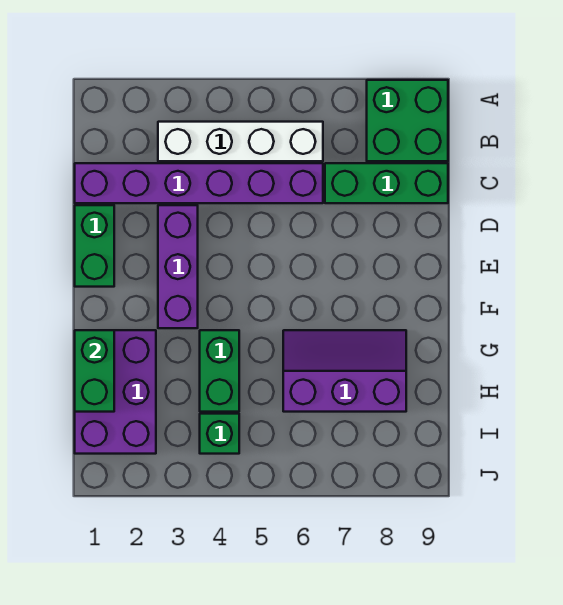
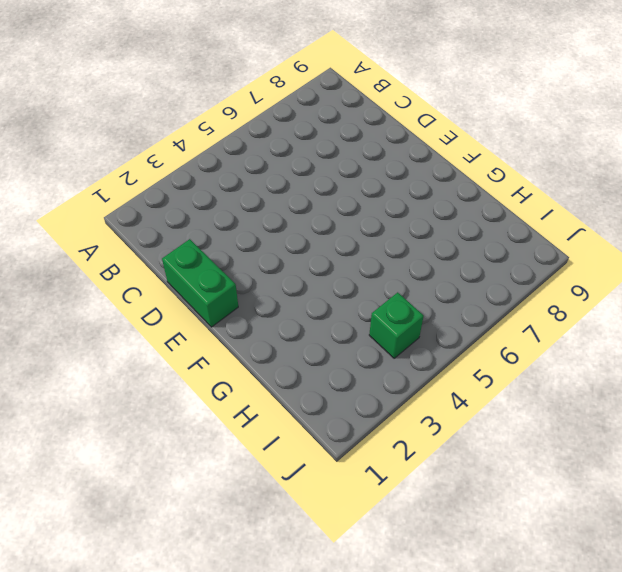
none -> green 2x2 brick [367,80,448,161]
none -> white 1x4 brick [158,122,323,161]

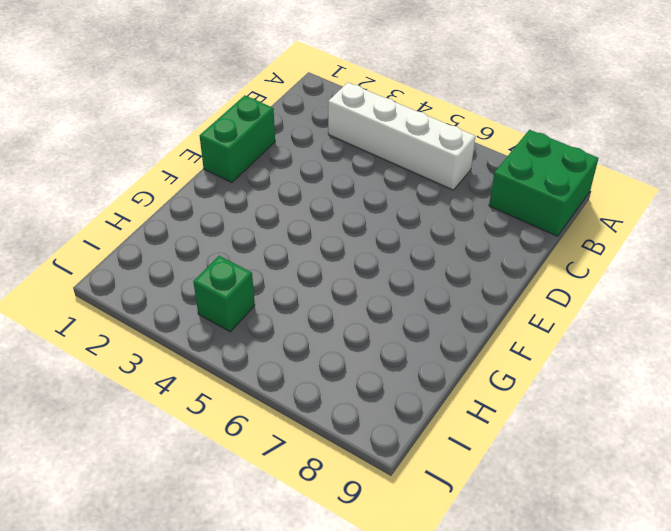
none -> purple 1x6 brick [75,163,323,203]
none -> green 1x3 brick [325,163,448,203]

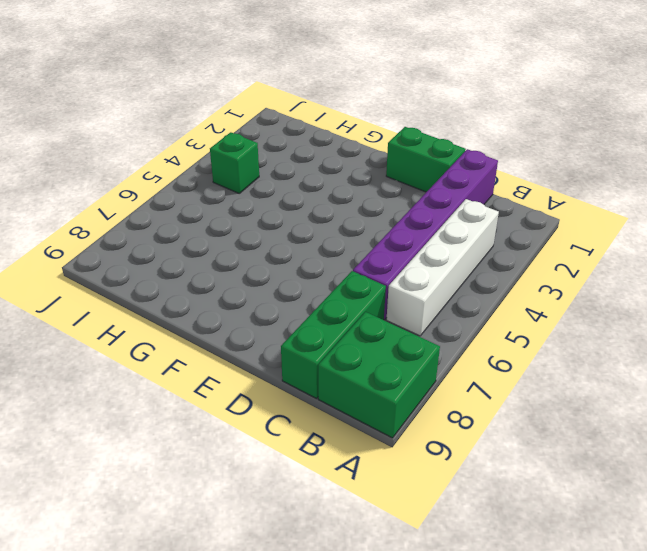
none -> purple 1x3 brick [158,205,198,328]
none -> purple 2x3 brick [75,330,156,454]

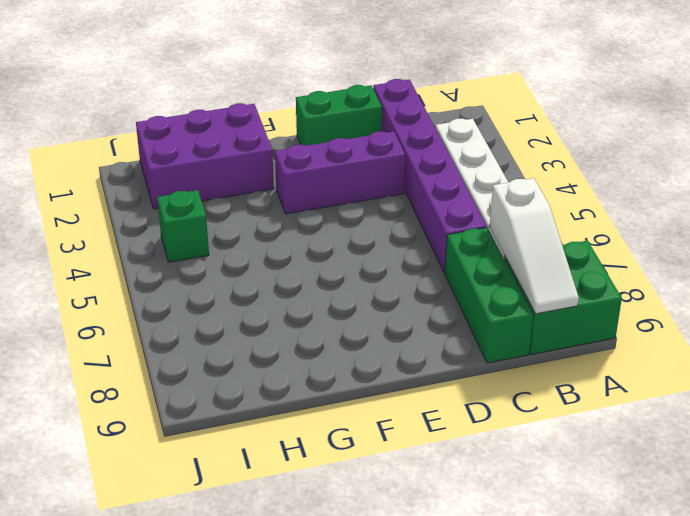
white 1x3 slope [490,178,579,314] -> none
none -> green 1x2 brick [200,330,239,412]
none -> purple 2x3 slope [283,330,406,412]

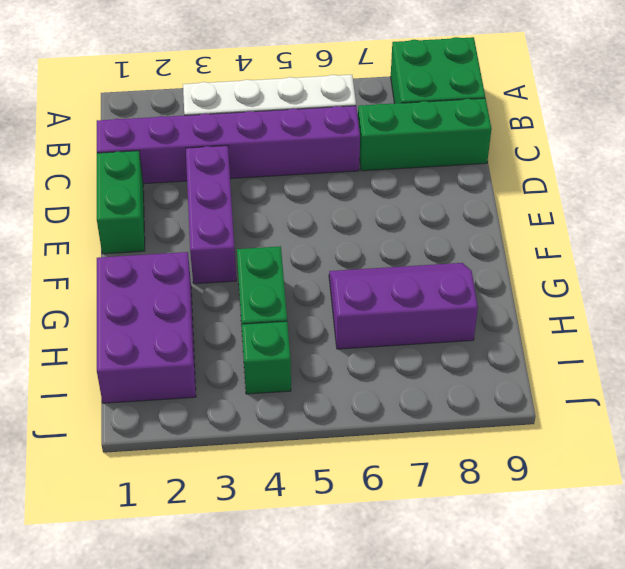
none -> green 1x2 brick [75,330,114,412]

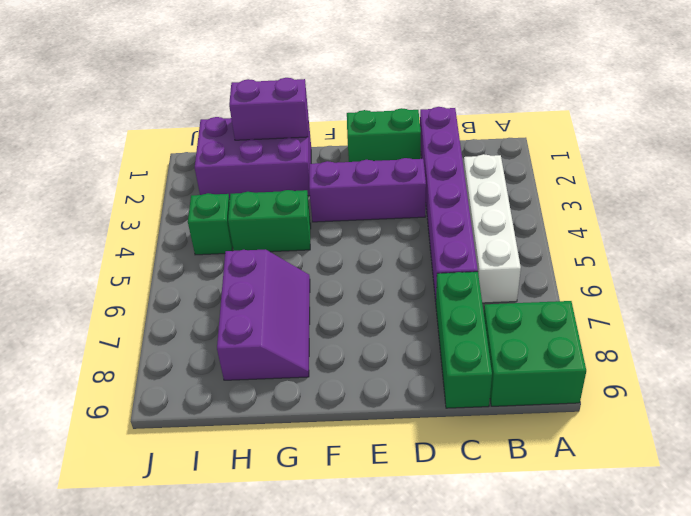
purple 1x2 brick [229,78,308,140] -> green 1x2 brick [75,330,114,412]

